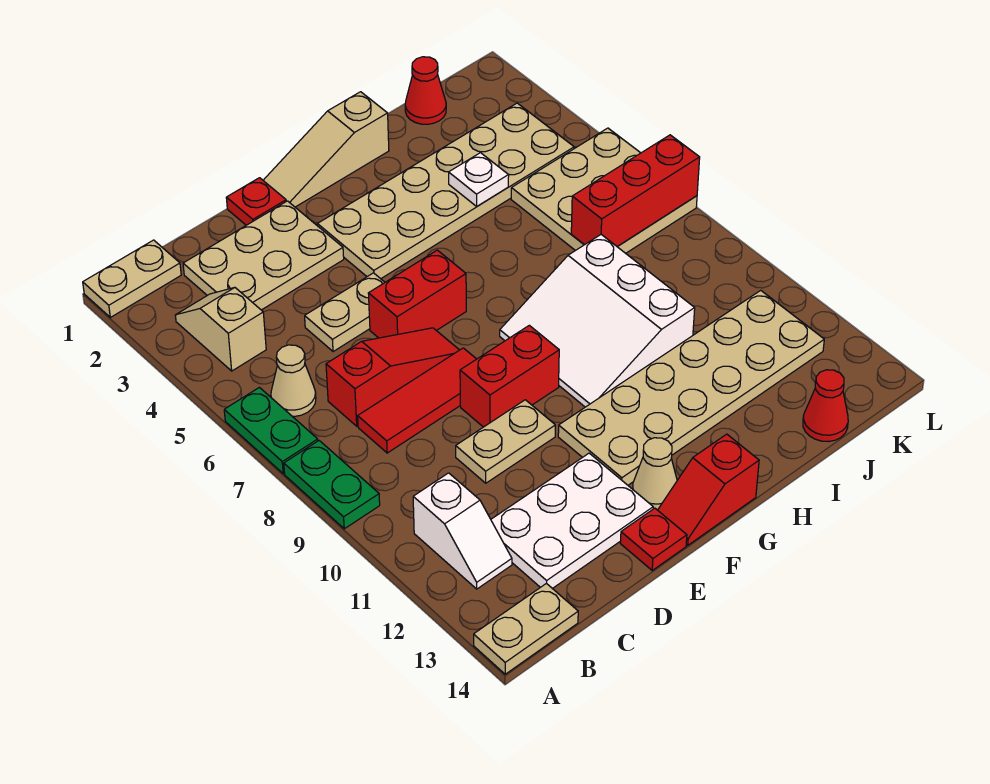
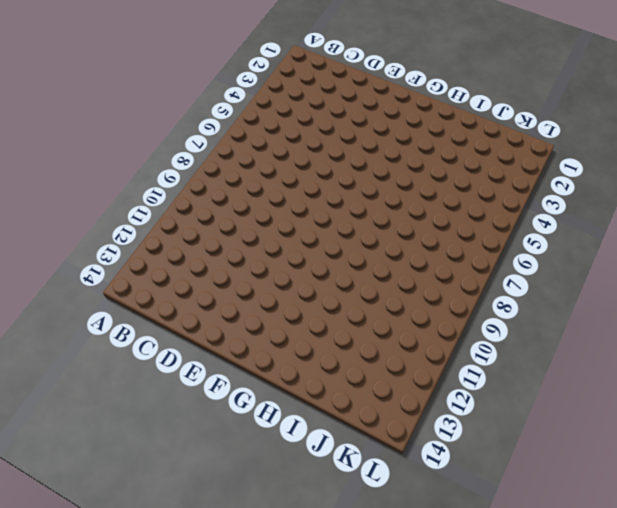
none -> tan 1x2 plate [83,240,181,317]
none -> green 1x2 plate [224,387,318,474]
none -> green 1x2 plate [284,441,380,529]

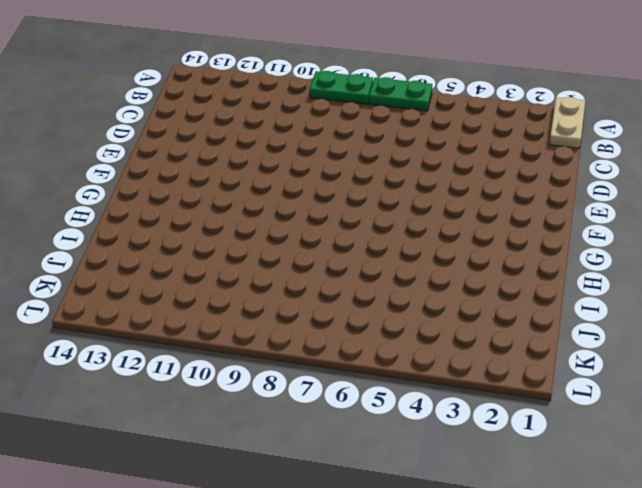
none -> tan 1x2 plate [474,583,578,674]
none -> tan 1x2 slope [175,288,266,371]
none -> tan 1x1 cone [271,345,316,416]

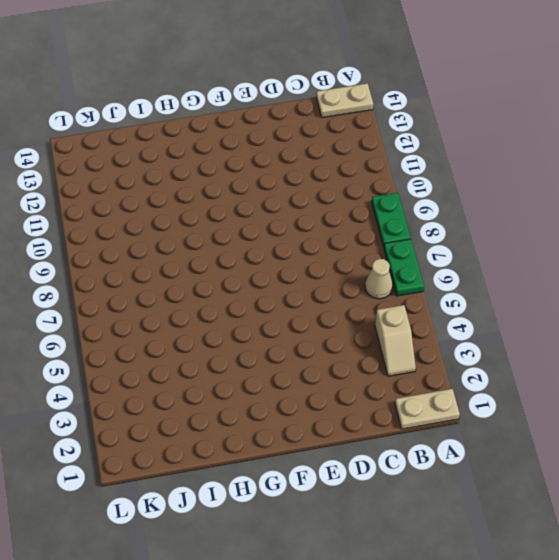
none -> white 1x2 slope [413,473,512,589]
none -> tan 2x3 plate [183,201,344,310]
none -> red 1x3 slope [326,328,459,426]

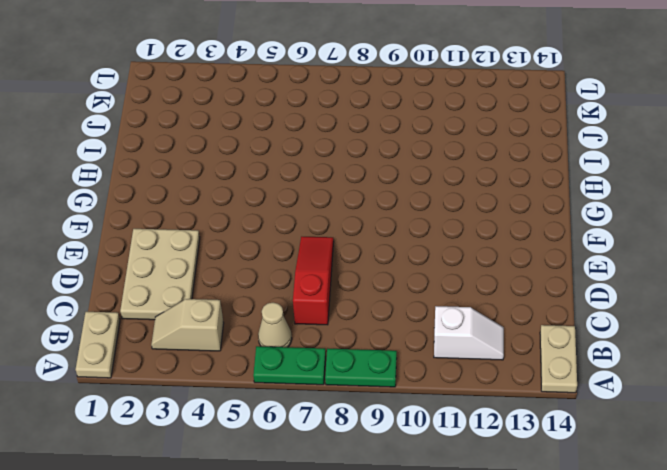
none -> red 1x3 tile [358,348,476,453]
none -> white 2x3 plate [491,453,653,589]
none -> tan 1x2 plate [305,273,385,352]

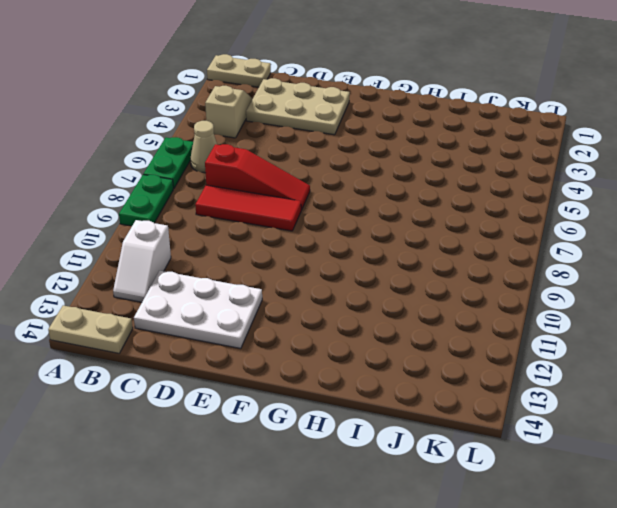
none -> tan 1x2 plate [305,273,385,352]
none -> tan 1x2 plate [456,400,555,483]
none -> red 1x1 plate [226,178,286,225]

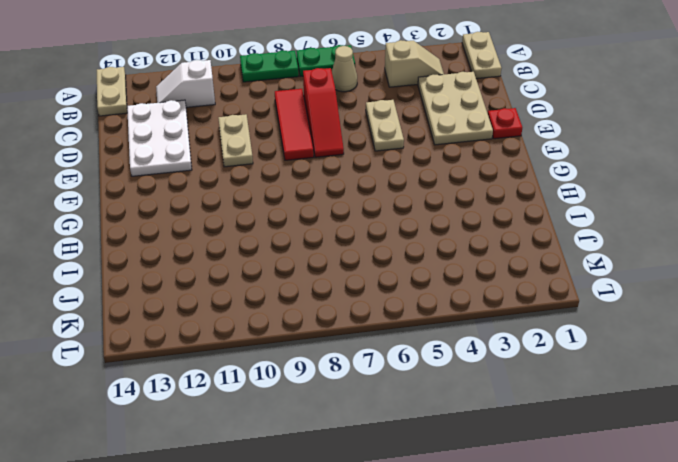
none -> red 1x2 brick [368,250,466,338]
none -> red 1x2 brick [460,325,559,427]
none -> red 1x1 plate [620,508,687,570]

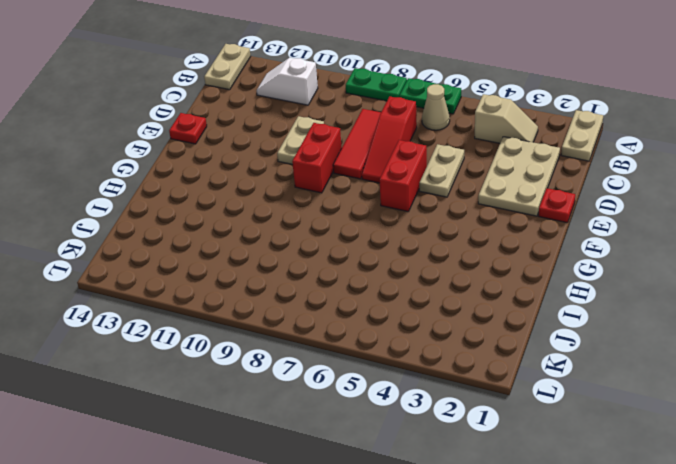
none -> white 2x3 plate [491,453,653,589]
none -> tan 1x3 slope [263,92,389,207]
none -> tan 2x6 plate [317,103,574,279]

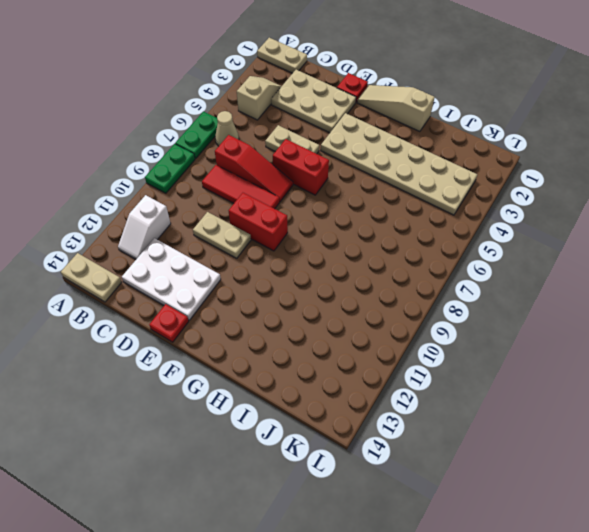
none -> tan 2x6 plate [558,290,824,485]
none -> tan 1x1 cone [633,438,677,510]
none -> red 1x2 slope [658,434,759,545]

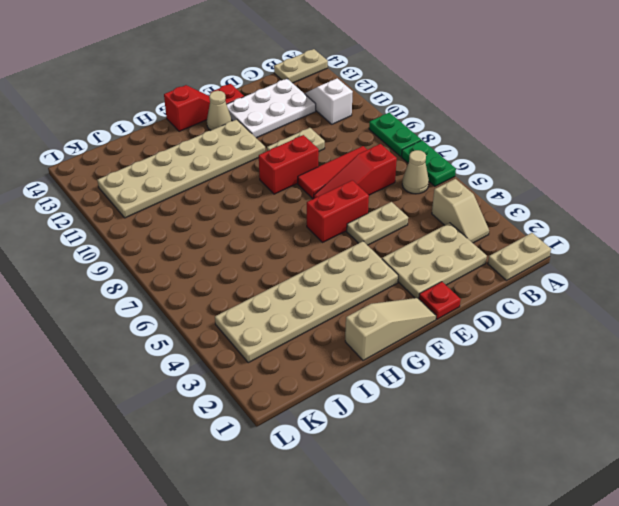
none -> white 3x3 slope [500,235,695,407]
none -> red 1x1 cone [405,57,446,124]
none -> tan 3x3 plate [511,128,697,253]

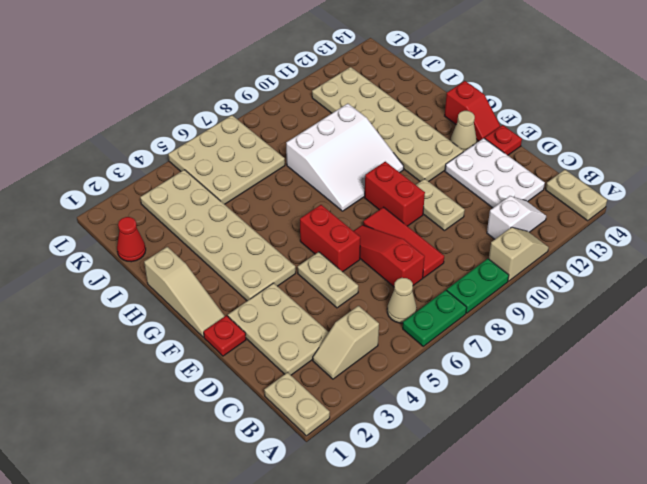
tan 1x2 slope [489,227,549,281] -> none
none -> red 1x1 cone [803,370,848,442]
none -> white 1x1 plate [449,153,509,206]
none -> red 1x3 brick [571,135,700,247]

